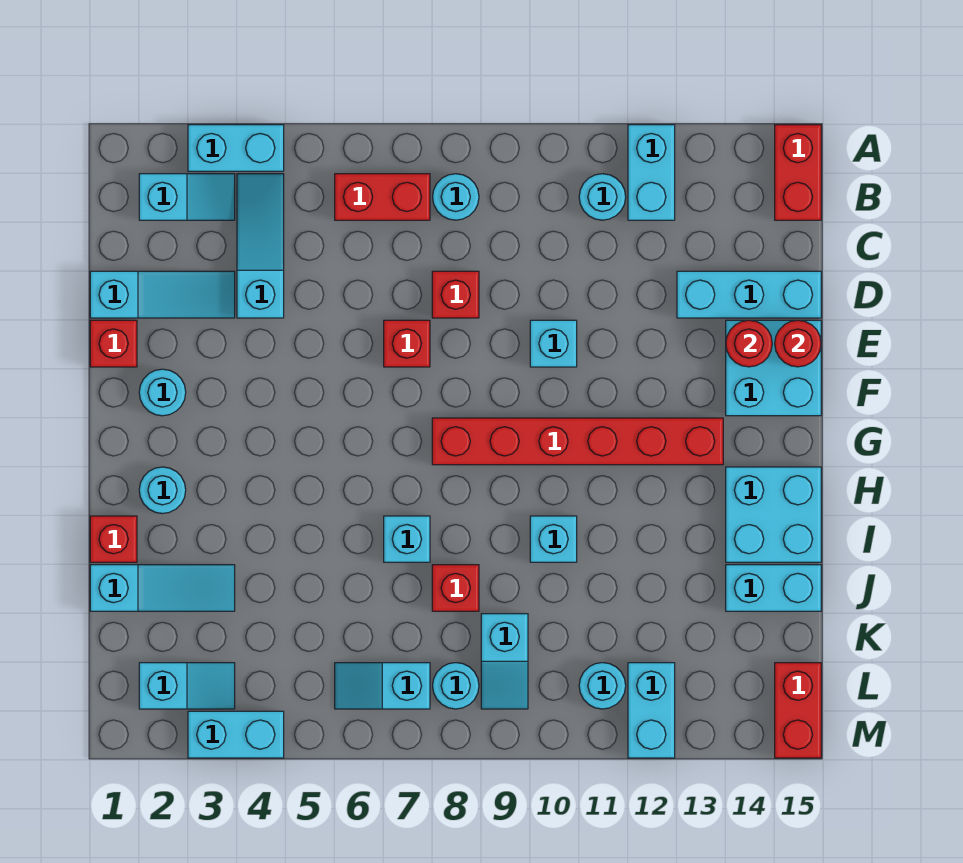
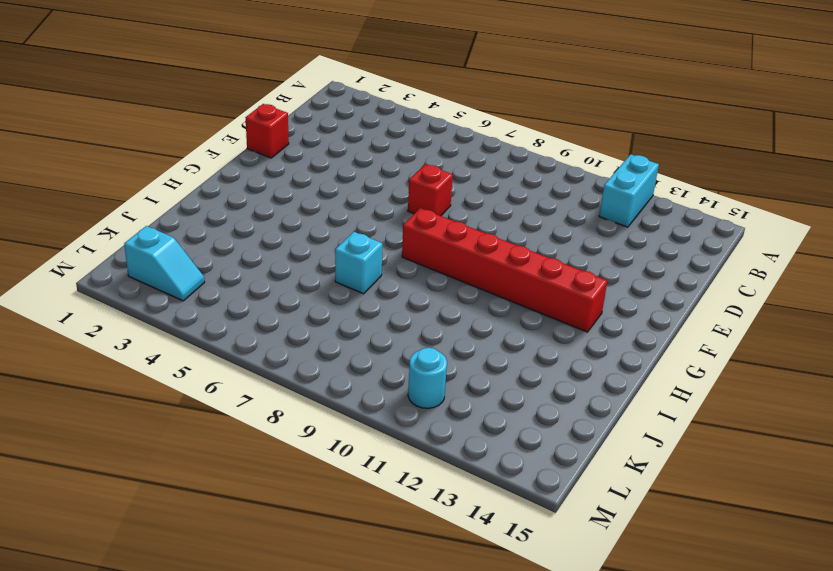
none -> cyan 1x2 brick [188,125,284,171]
none -> red 1x2 brick [775,125,821,220]
none -> cyan 1x2 slope [139,174,235,220]
none -> cyan 1x3 slope [237,174,284,318]

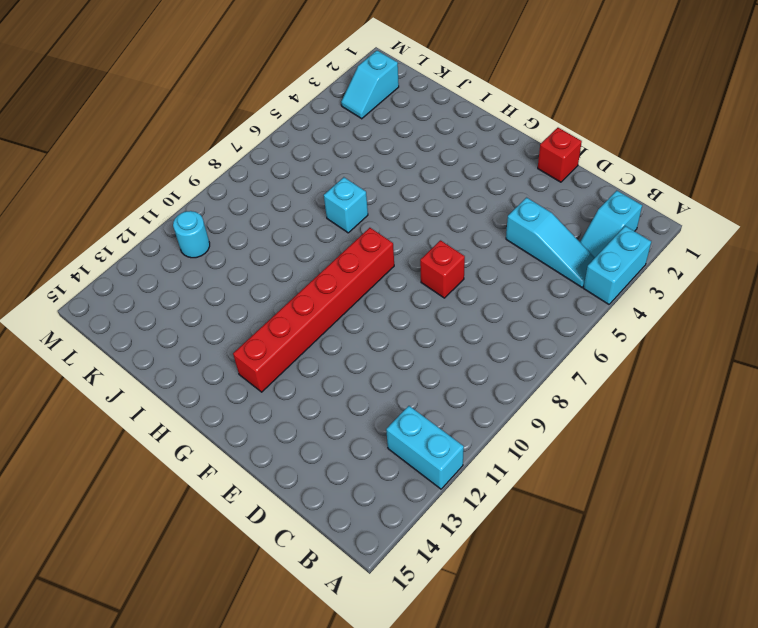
none -> red 1x2 brick [775,125,821,220]
none -> red 1x2 brick [335,174,430,220]
none -> cyan 1x1 round brick [433,174,479,220]
none -> cyan 1x1 round brick [579,174,626,220]

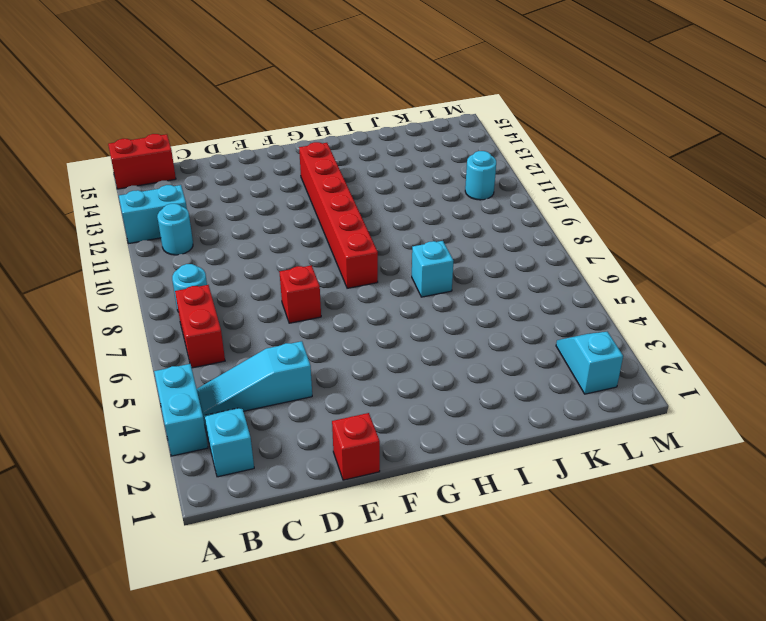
none -> cyan 1x3 slope [90,271,235,318]
none -> red 1x1 brick [432,271,479,318]
none -> cyan 1x3 brick [677,271,821,318]
none -> cyan 1x1 brick [530,320,577,367]

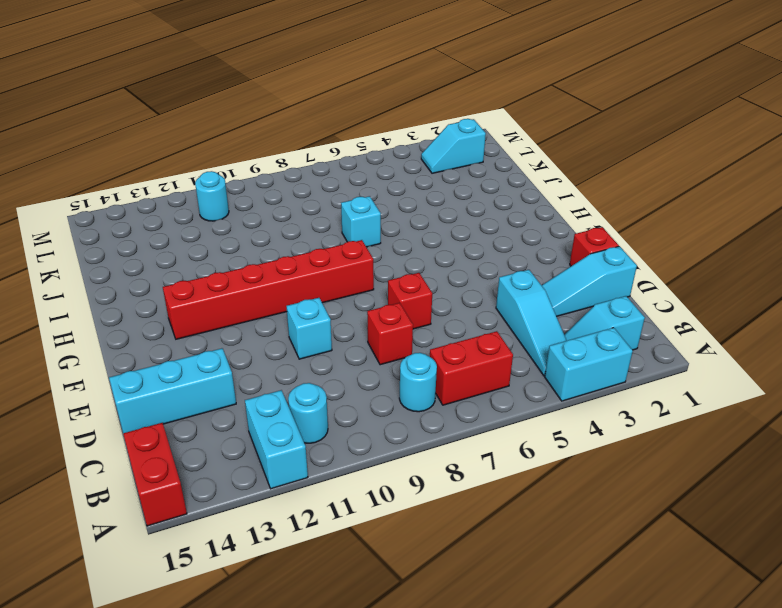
none -> cyan 2x2 brick [726,320,821,416]
none -> cyan 1x1 round brick [139,369,186,416]
none -> cyan 1x1 round brick [139,467,186,513]
none -> cyan 2x2 brick [726,467,821,562]

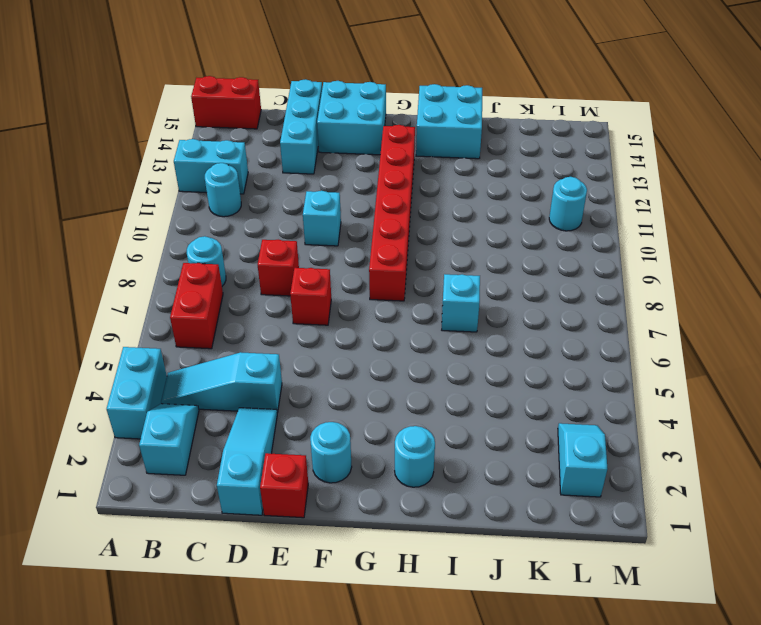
none -> red 1x1 brick [90,516,137,562]
none -> cyan 1x1 brick [530,516,577,562]
none -> cyan 1x3 slope [90,565,235,611]
none -> red 1x1 brick [432,565,479,611]

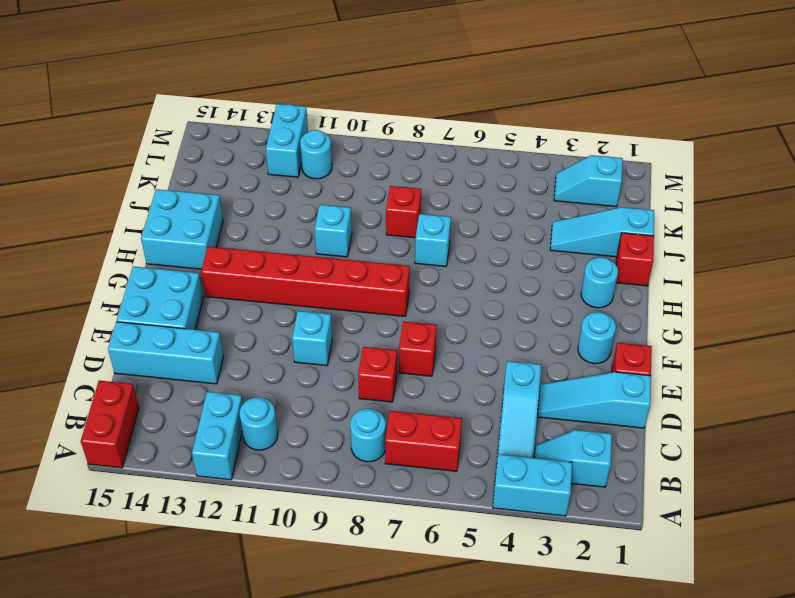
none -> cyan 1x2 brick [726,565,821,611]
none -> cyan 1x2 slope [481,614,528,709]
none -> cyan 1x2 slope [335,663,430,709]
none -> cyan 1x1 round brick [433,663,479,709]

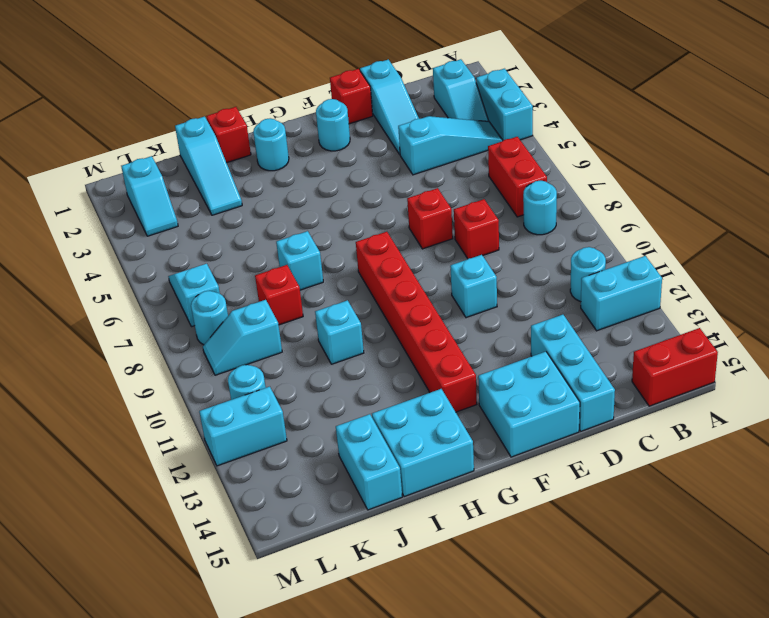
none -> red 1x2 brick [775,663,821,758]
none -> cyan 1x2 brick [188,711,284,758]
none -> red 1x1 round brick [726,320,772,367]
none -> red 1x1 round brick [775,320,821,367]

